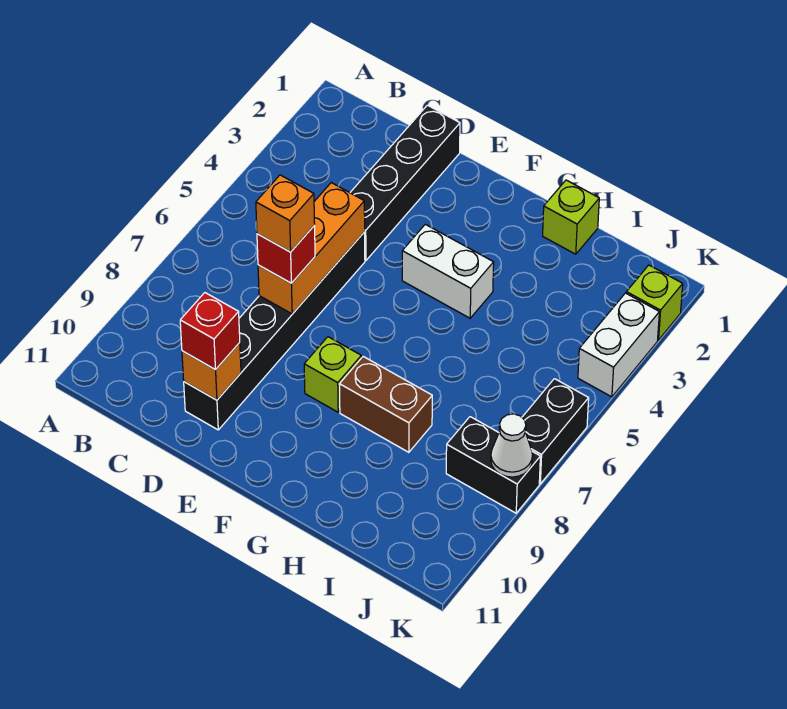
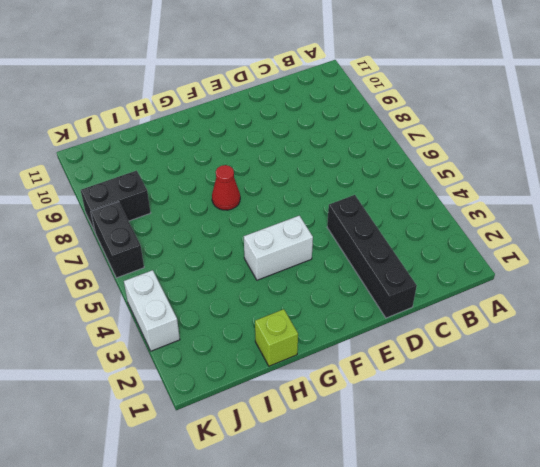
red 1x1 cone [212,165,240,210] -> none
none -> black 1x6 brick [184,232,365,430]
none -> lime 1x1 brick [304,337,361,412]
none -> brown 1x2 brick [339,357,432,452]

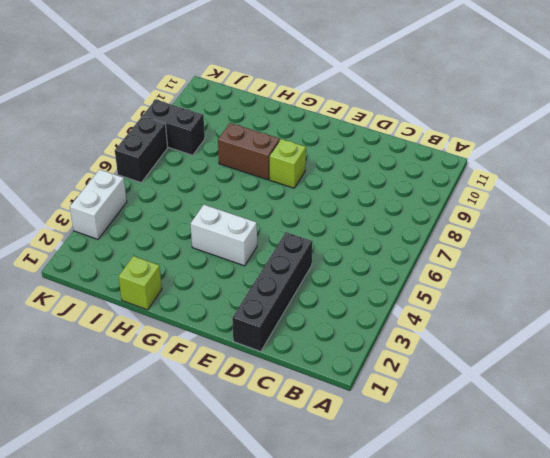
none -> black 1x6 brick [184,232,365,430]
none -> lime 1x1 brick [626,265,683,340]
none -> orange 1x3 brick [258,183,365,314]

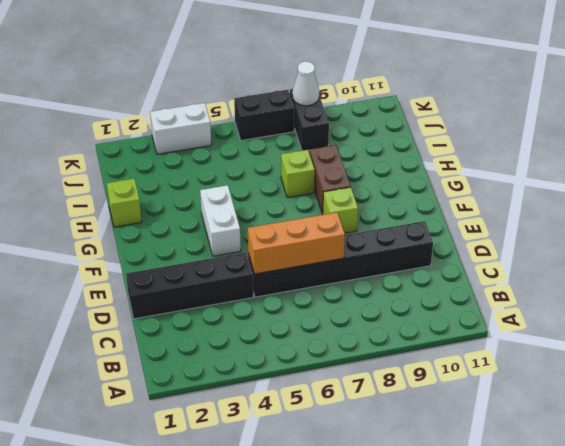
lime 1x1 brick [281,150,315,198] -> lime 1x1 brick moved to [626,265,683,340]
none -> orange 1x1 brick [182,343,241,400]
none -> red 1x1 brick [257,226,315,283]
none -> red 1x1 brick [180,293,240,370]

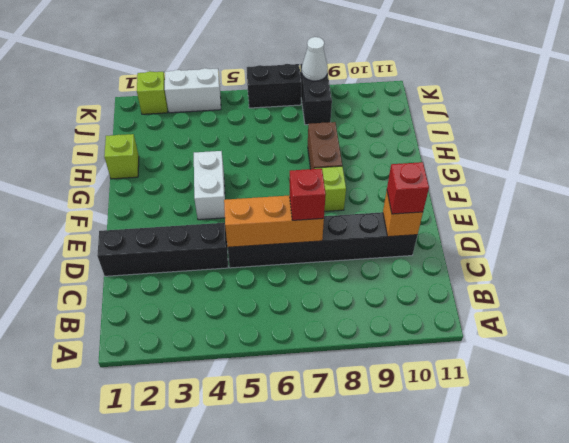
none -> orange 1x1 brick [256,175,315,252]

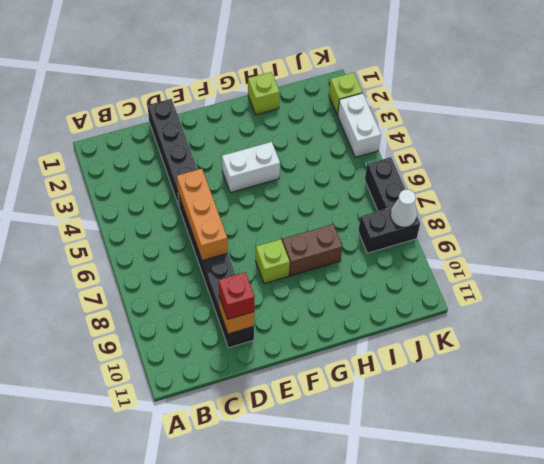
none -> red 1x1 brick [257,226,315,283]
none -> orange 1x1 brick [256,175,315,252]

